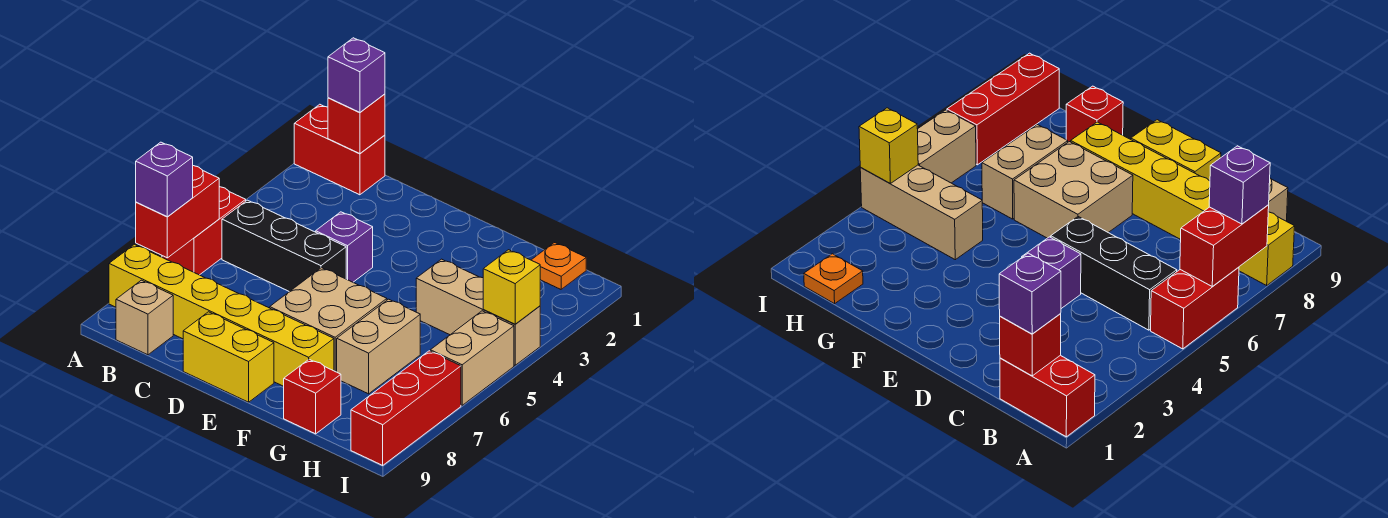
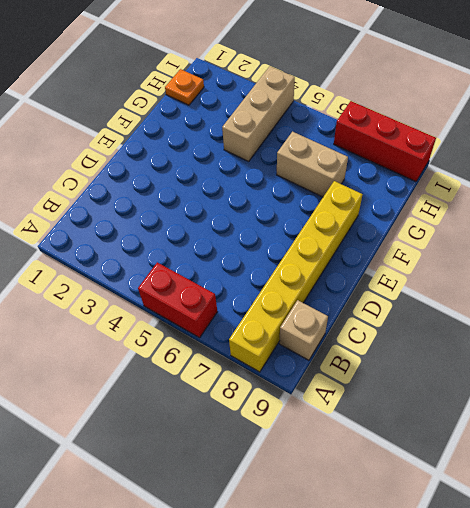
none -> red 1x2 brick [294,104,385,195]
none -> black 1x3 brick [222,200,346,292]
none -> purple 1x1 brick [316,212,373,282]

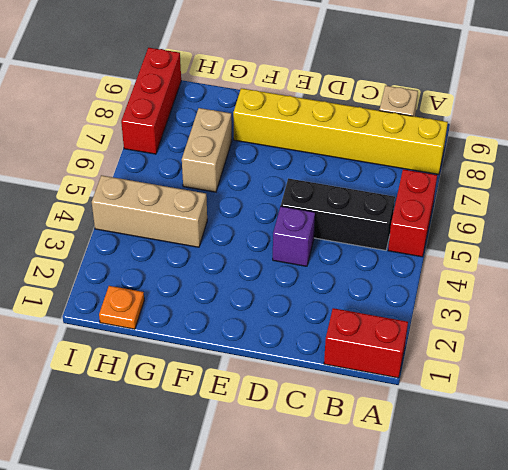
none -> yellow 1x2 brick [183,312,274,402]
none -> tan 2x2 brick [270,268,387,372]
none -> red 1x1 brick [284,359,341,434]

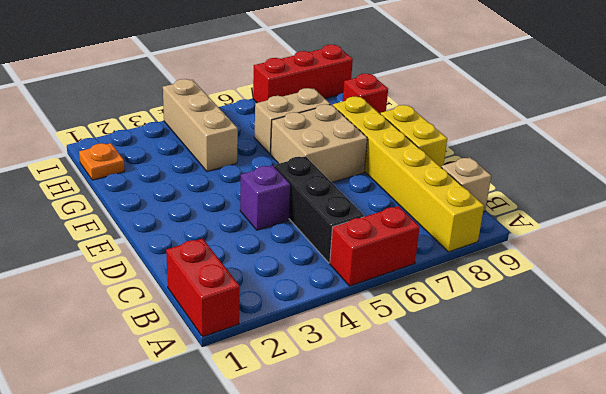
none -> tan 1x2 brick [430,311,514,405]
none -> red 1x2 brick [136,166,219,258]
none -> red 1x1 brick [328,94,385,154]

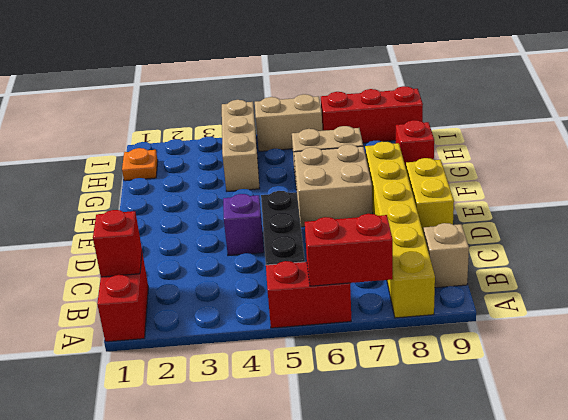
none -> yellow 1x1 brick [483,250,540,324]
none -> purple 1x1 brick [136,142,193,217]
none -> purple 1x1 brick [328,38,385,113]

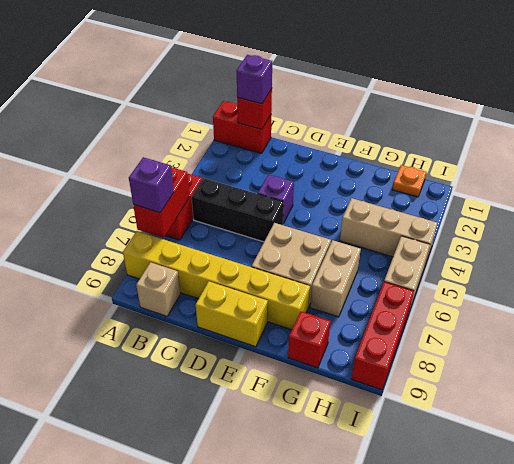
none -> yellow 1x1 brick [483,250,540,324]

